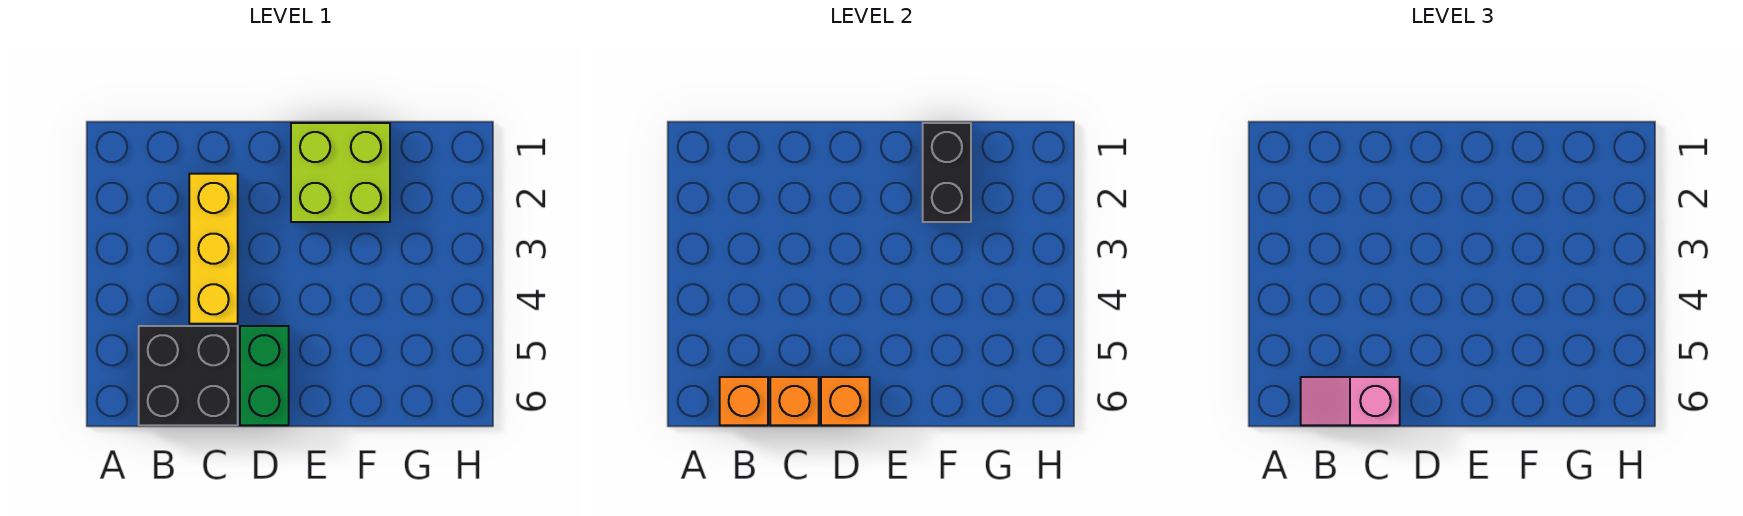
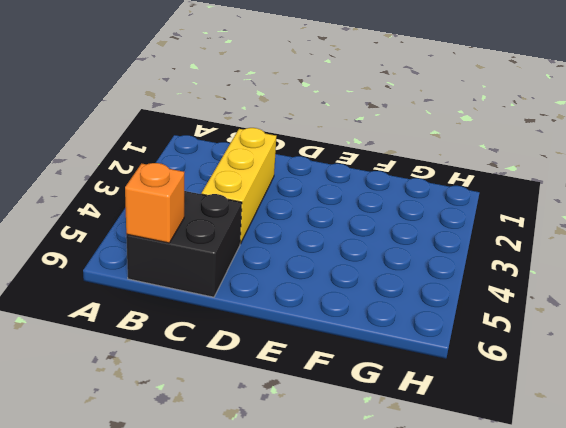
none -> green 1x2 brick [240,326,289,425]
none -> lime 2x2 brick [291,123,390,222]

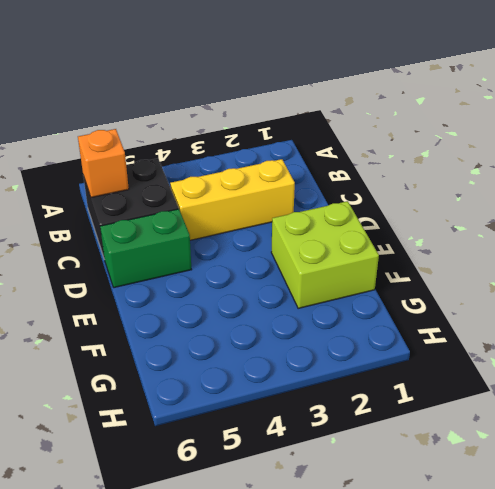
none -> orange 1x1 brick [770,377,819,425]
none -> orange 1x1 brick [821,377,870,425]

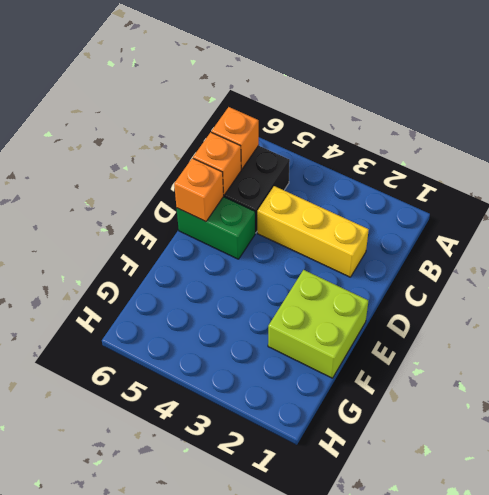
none -> black 1x2 brick [923,123,971,222]
none -> pink 1x2 slope [1301,377,1400,425]

